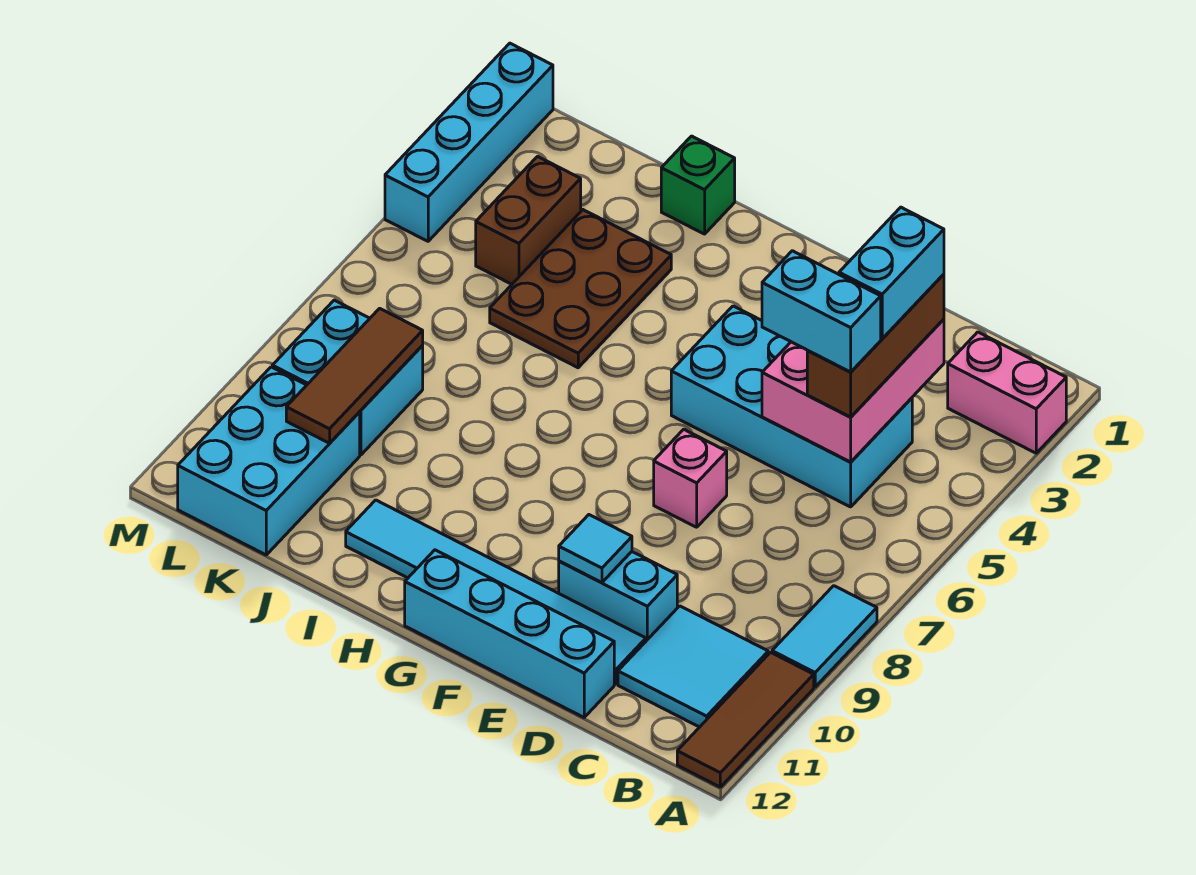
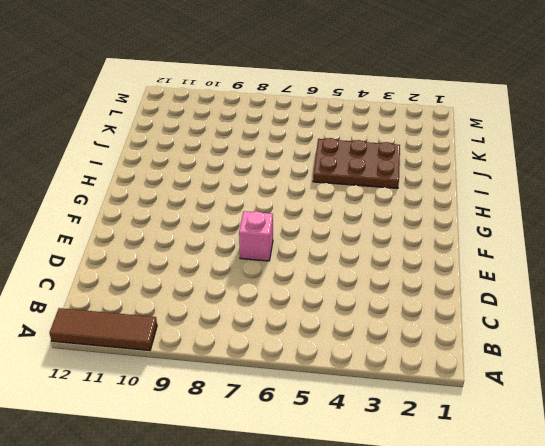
none -> pink 1x2 brick [948,332,1066,453]
none -> cyan 1x2 tile [772,586,877,687]
none -> cyan 2x2 tile [618,606,768,727]

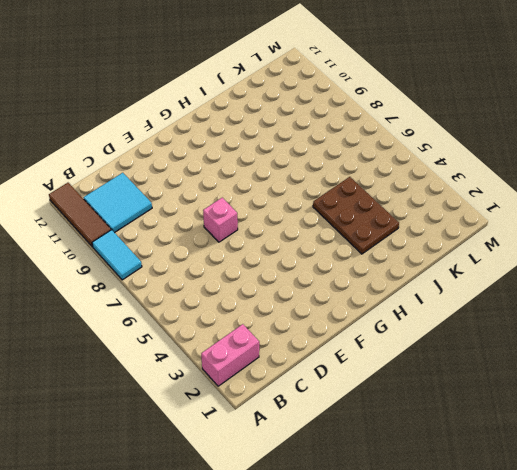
none -> cyan 2x4 brick [671,306,912,507]
none -> cyan 1x2 brick [559,552,677,641]
none -> cyan 1x6 tile [346,500,646,684]

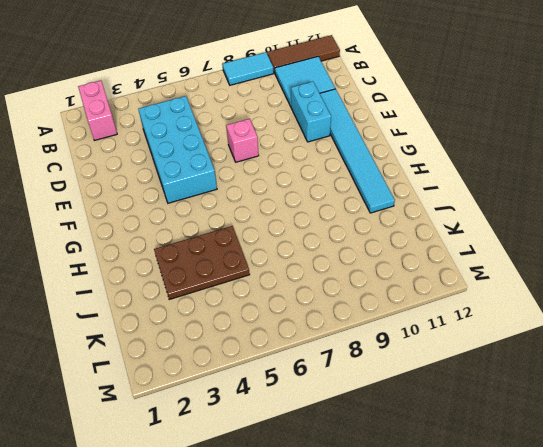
none -> cyan 1x4 brick [405,550,614,717]
none -> green 1x1 brick [661,136,735,234]
none -> brown 1x2 brick [476,156,581,284]

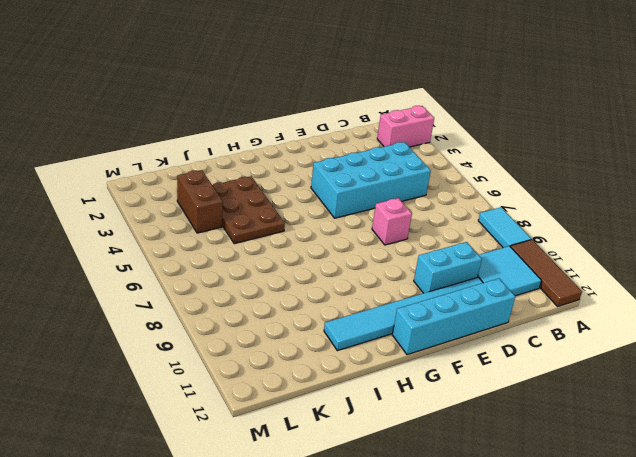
none -> green 1x1 brick [661,136,735,234]
none -> cyan 2x2 brick [272,300,423,455]
none -> cyan 2x3 brick [178,367,360,555]

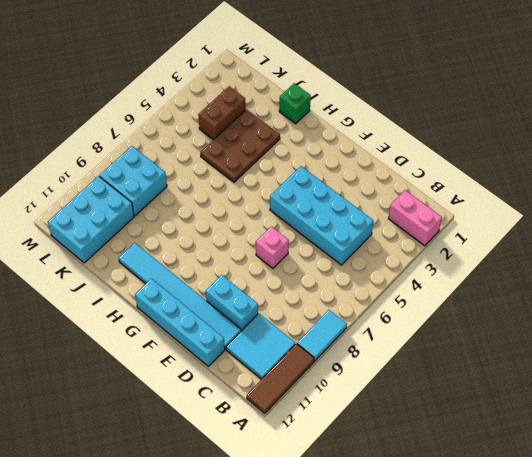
none -> cyan 1x4 brick [385,43,553,241]
none -> pink 2x3 brick [762,319,944,462]
none -> cyan 1x1 tile [559,515,632,583]

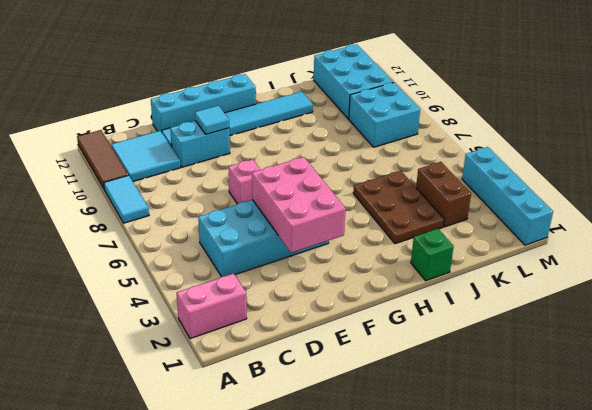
pink 2x3 brick [252,157,346,253] -> pink 2x3 brick moved to [762,319,944,462]
none -> brown 1x3 tile [286,308,423,443]
none -> brown 1x3 brick [807,274,944,417]
none -> cyan 1x2 brick [839,207,944,339]

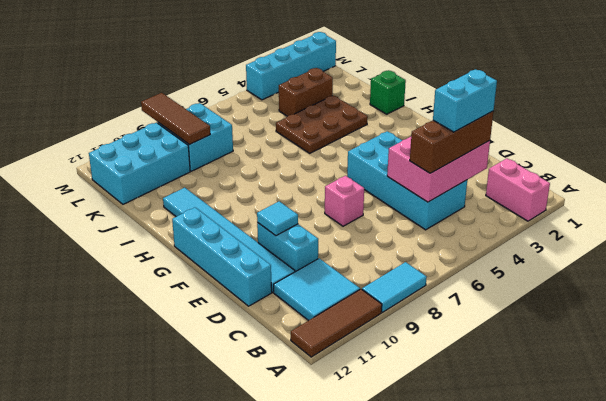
brown 1x3 tile [141,93,210,145] -> brown 1x3 tile turned to [286,308,423,443]
none -> cyan 1x2 brick [762,251,881,372]

